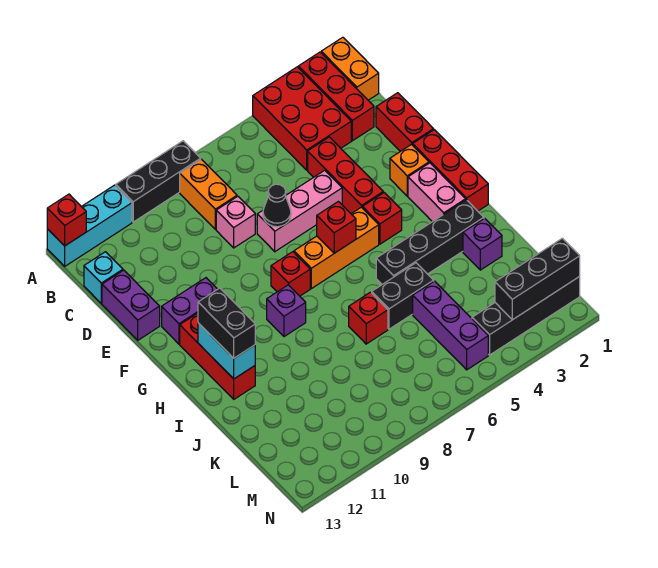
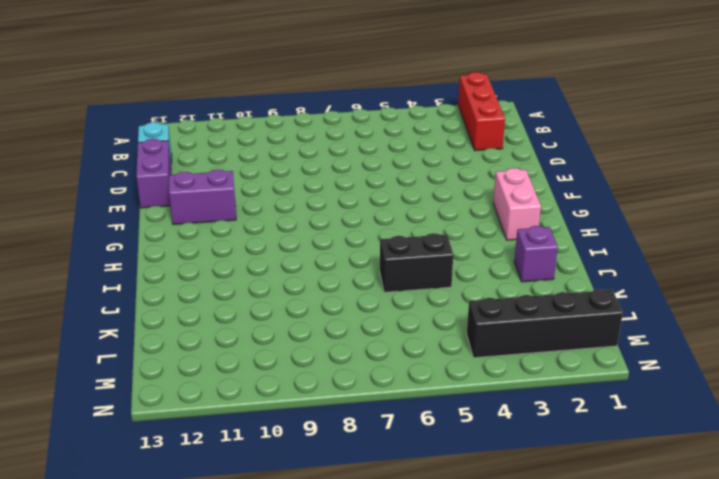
none -> orange 1x2 brick [321,37,379,100]
none -> red 2x3 brick [253,67,351,170]
none -> black 1x3 brick [116,141,201,222]
none -> cyan 1x3 brick [47,185,132,266]

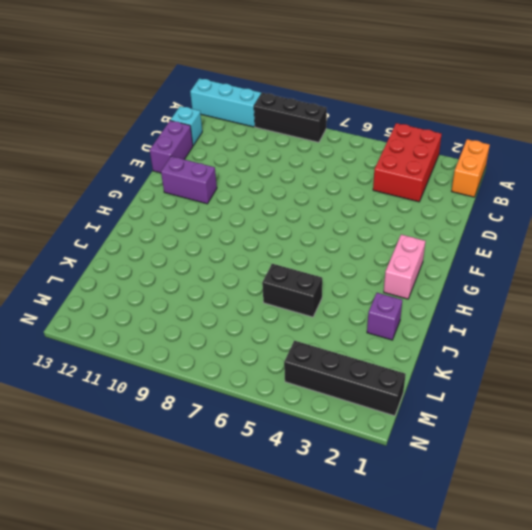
none -> red 1x3 brick [298,52,374,141]
none -> orange 1x2 brick [180,159,237,229]
none -> red 1x2 brick [376,93,434,151]
none -> red 1x3 brick [308,137,383,214]

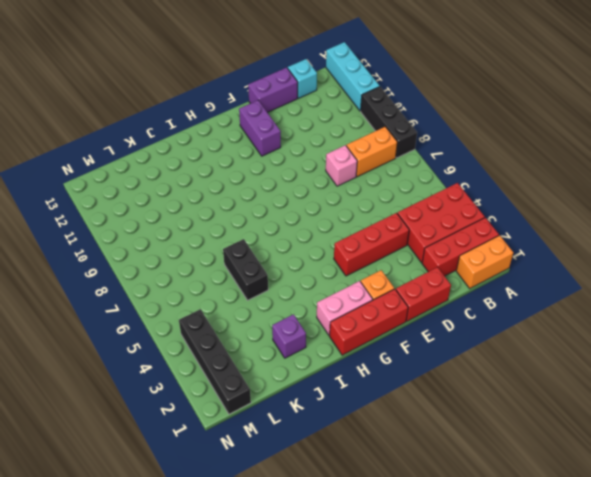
none -> pink 1x3 brick [257,170,342,252]
none -> red 1x1 brick [362,193,402,244]
none -> orange 1x3 brick [294,207,379,289]
none -> red 1x1 brick [271,252,310,296]

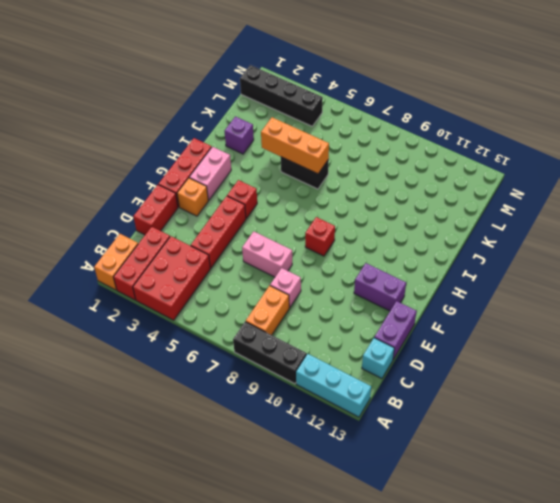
pink 1x2 brick [242,231,292,277] -> pink 1x3 brick [257,170,342,252]
orange 1x3 brick [261,117,329,174] -> orange 1x3 brick moved to [294,207,379,289]
none -> red 1x3 brick [180,313,255,399]
none -> purple 1x1 brick [267,285,306,337]
none -> black 1x4 brick [376,200,484,284]
none -> red 1x1 brick [349,292,388,344]

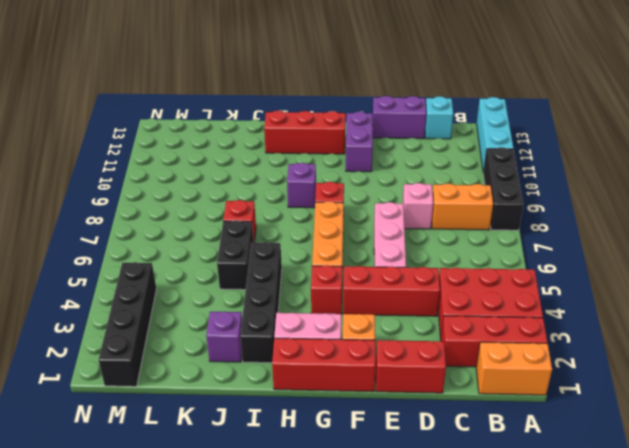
none -> purple 1x3 brick [413,281,488,370]
none -> red 1x1 brick [47,194,86,246]
none -> black 1x1 cone [263,184,291,227]
none -> red 1x1 brick [317,202,356,253]

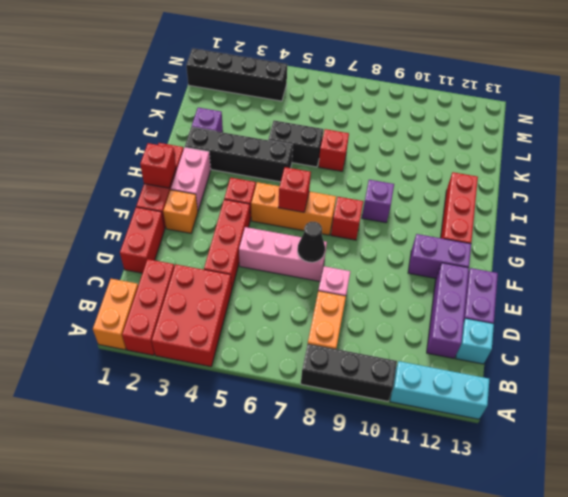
purple 1x3 brick [427,263,469,358] -> purple 1x3 brick moved to [413,281,488,370]
red 1x1 brick [140,143,176,188] -> red 1x1 brick moved to [47,194,86,246]
none -> cyan 1x2 brick [198,323,255,379]
none -> black 1x3 brick [495,238,580,320]
none -> black 1x2 brick [198,288,255,358]

